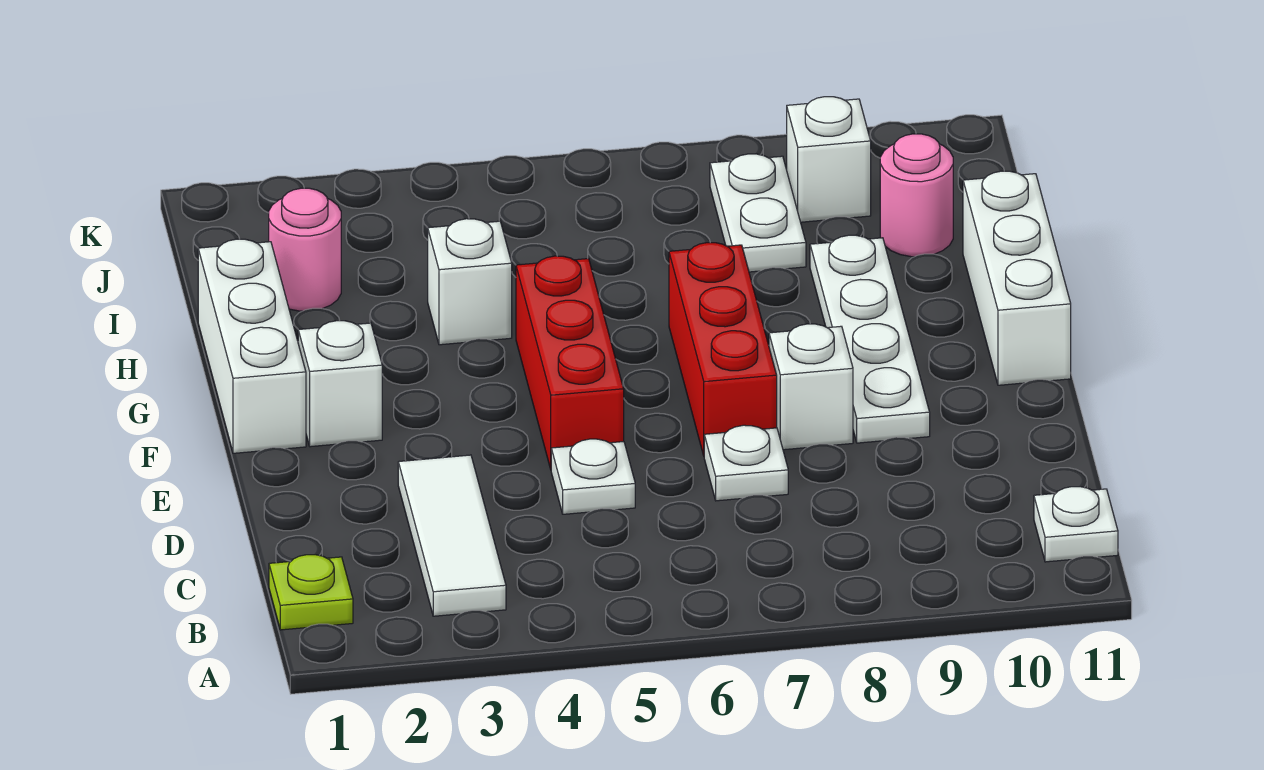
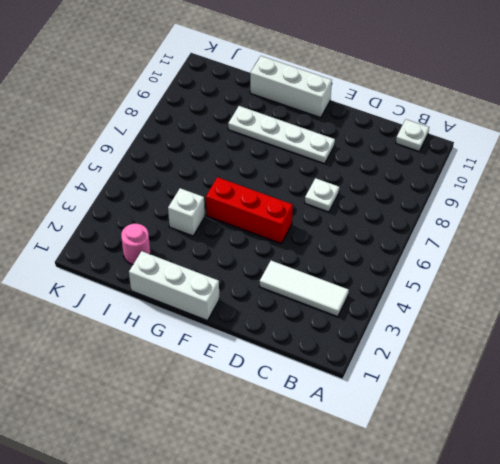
none -> lime 1x1 plate [269,555,353,630]
none -> white 1x1 plate [551,439,635,514]
none -> red 1x3 brick [669,243,777,455]

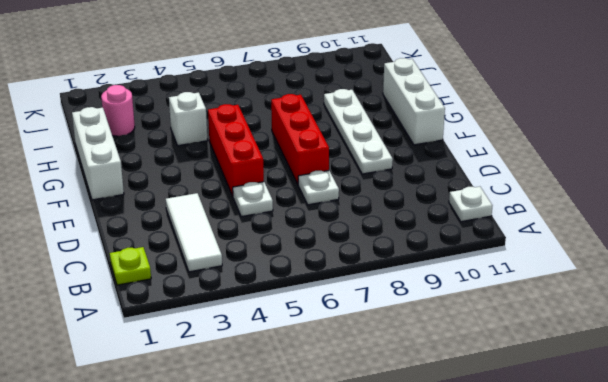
none -> white 1x1 brick [769,324,853,450]
none -> white 1x1 brick [298,321,382,447]
none -> white 1x2 plate [710,154,806,272]

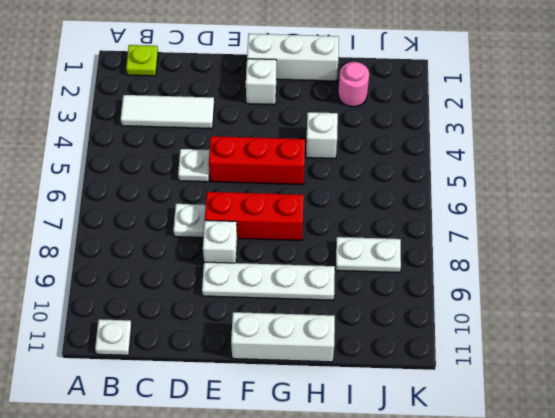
none -> pink 1x1 round brick [880,134,953,257]
none -> white 1x1 brick [787,97,871,222]

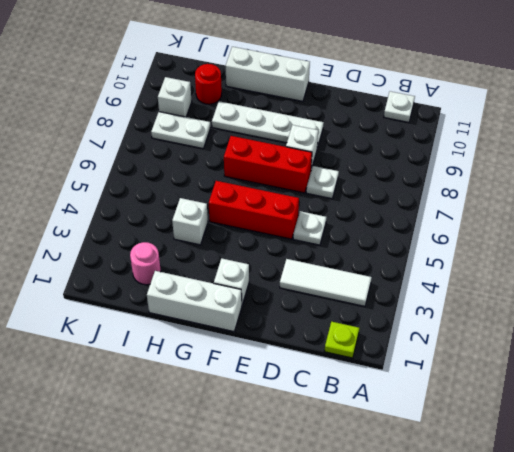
red 1x1 round brick [195,64,222,104] -> pink 1x1 round brick [880,134,953,257]

